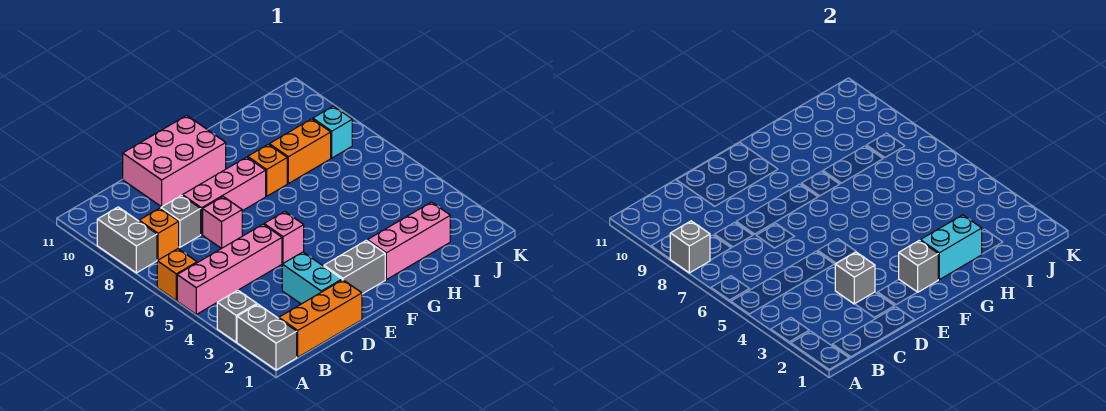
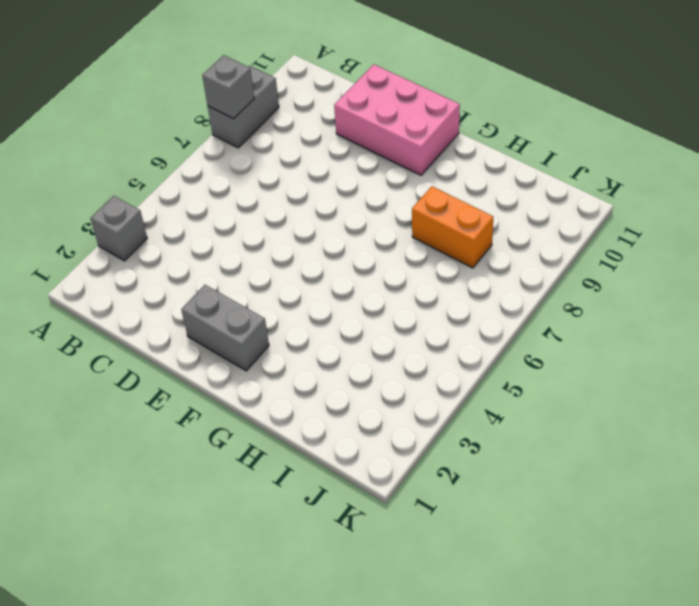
none -> grey 1x2 brick [237,304,297,370]
none -> pink 1x4 brick [177,224,282,314]
none -> orange 1x1 brick [157,249,197,301]

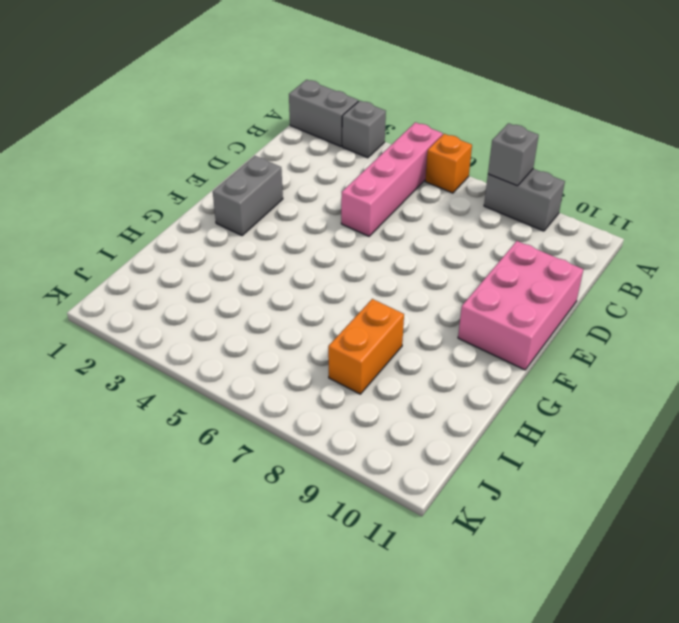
none -> orange 1x3 brick [279,280,362,357]
none -> orange 1x1 brick [139,208,179,260]
none -> grey 1x1 brick [161,195,201,247]

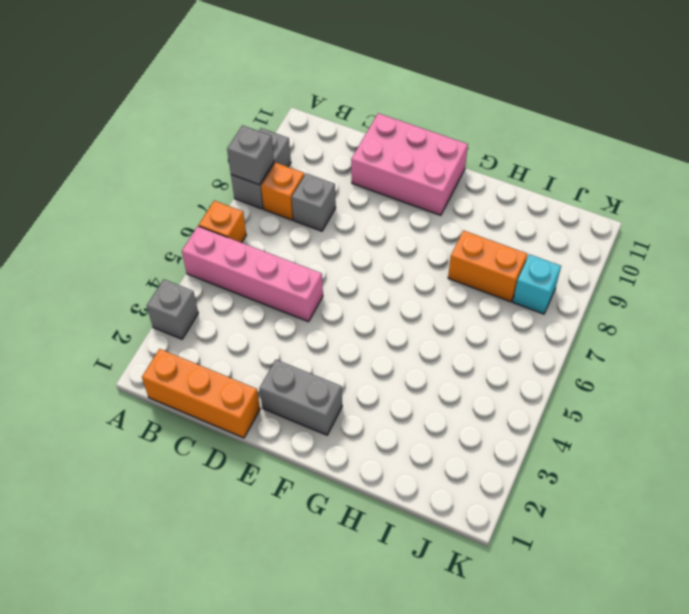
none -> grey 1x2 brick [237,304,297,370]
none -> cyan 1x2 brick [282,252,342,304]
none -> pink 1x1 brick [203,197,242,248]

